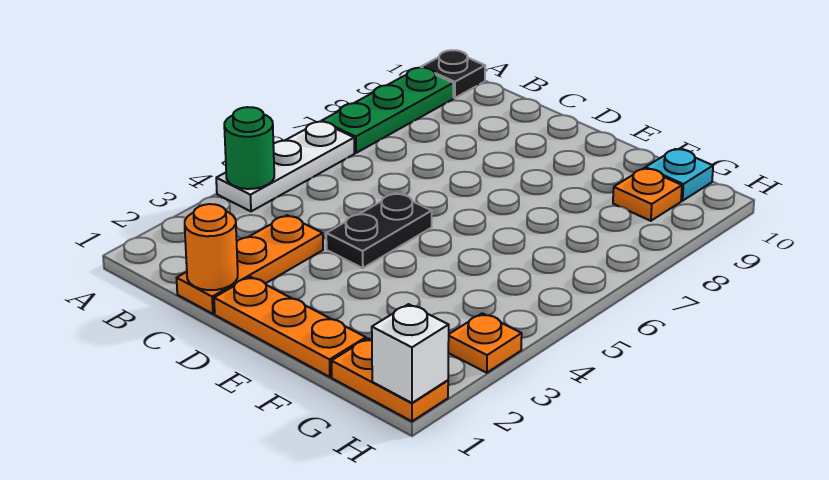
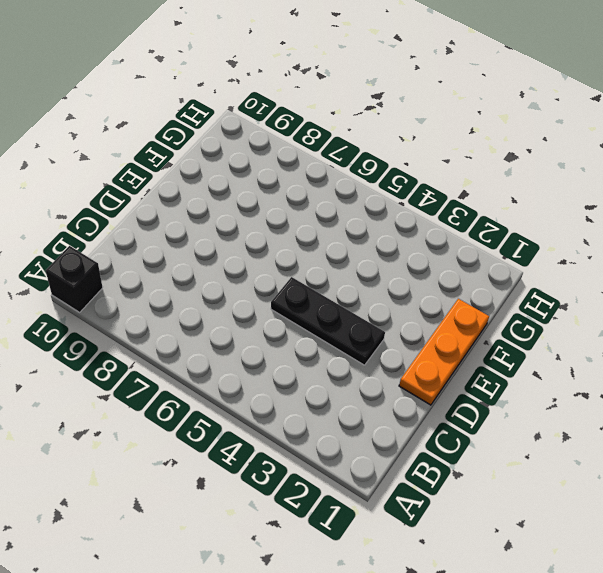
black 1x1 brick [46,246,103,312] -> black 1x1 plate [421,50,485,98]
black 1x3 plate [271,277,385,365] -> black 1x2 plate [326,193,432,268]
none -> white 1x3 plate [216,122,355,211]
none -> green 1x3 plate [322,68,453,153]
none -> orange 1x3 plate [177,215,323,314]

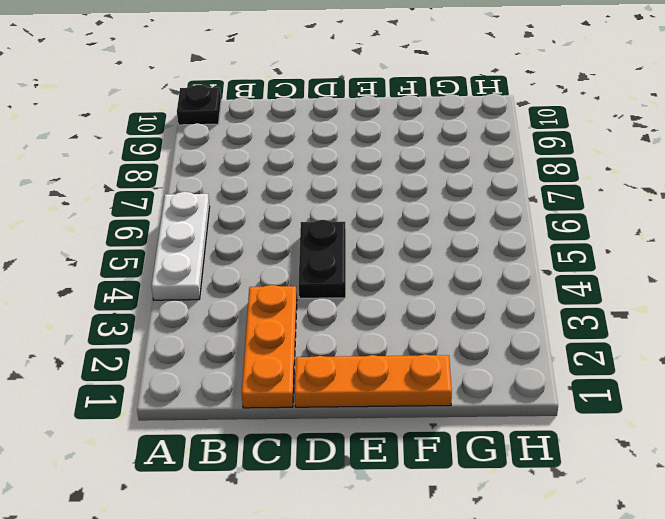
none -> green 1x3 plate [322,68,453,153]
none -> orange 1x2 plate [331,338,448,421]
none -> orange 1x1 plate [613,168,682,221]

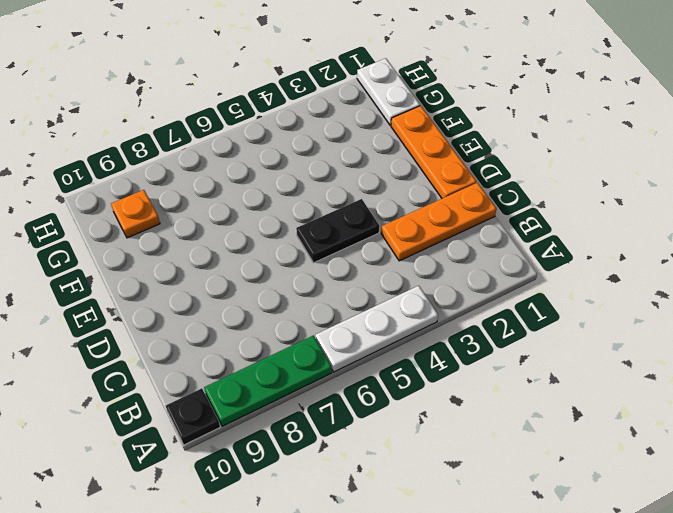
white 1x2 plate [357,58,420,125] -> orange 1x2 plate [331,338,448,421]
none -> cyan 1x1 plate [645,149,713,201]
none -> orange 1x1 plate [448,313,522,373]
none -> green 1x1 round brick [224,107,274,189]

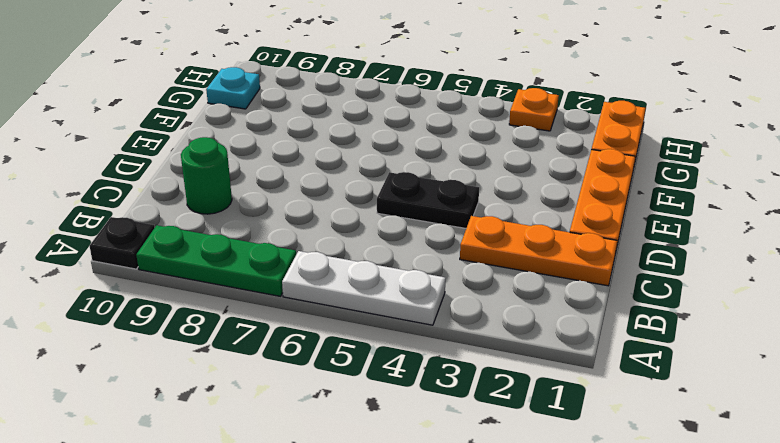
green 1x1 round brick [181,137,232,214] -> green 1x1 round brick moved to [224,107,274,189]
none -> orange 1x1 plate [613,168,682,221]
none -> orange 1x1 round brick [185,204,238,290]
none -> white 1x1 brick [372,304,449,403]

